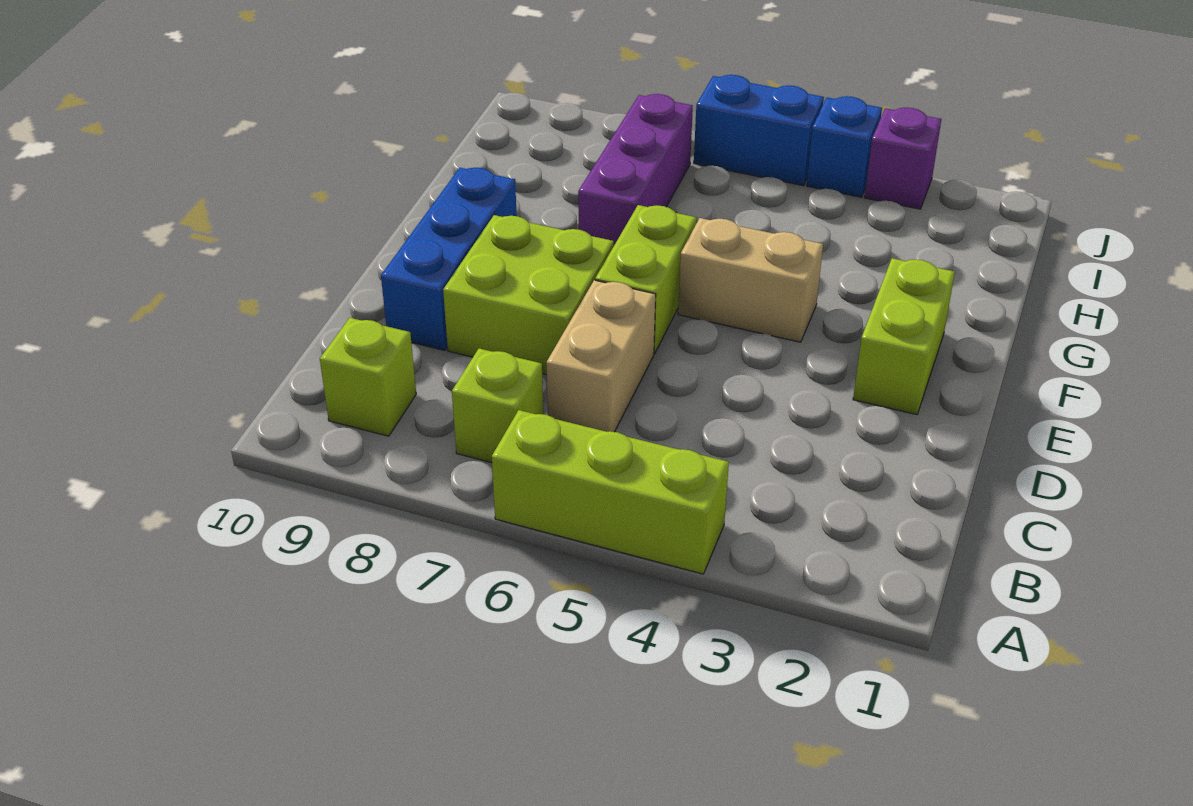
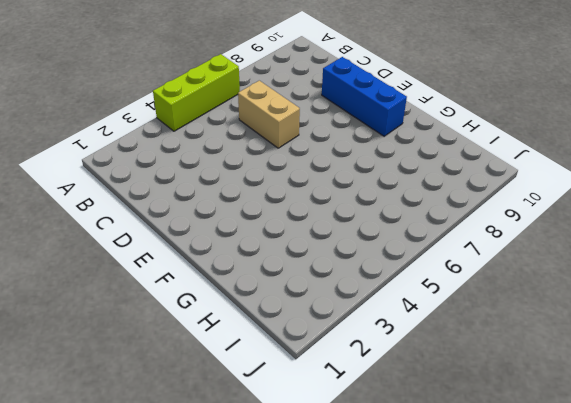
none -> lime 1x1 brick [452,349,543,463]
none -> lime 1x1 brick [320,318,416,436]
none -> lime 2x2 brick [443,215,614,375]

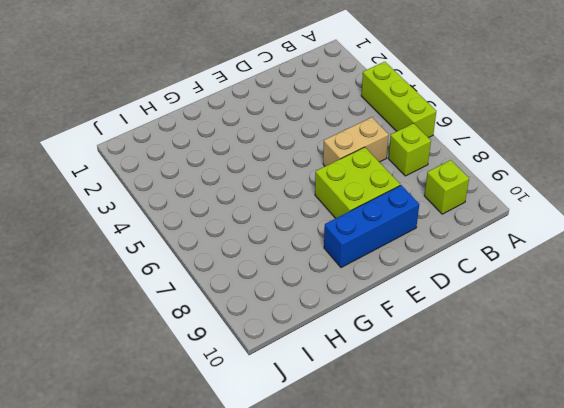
none -> lime 1x2 brick [853,258,955,415]
none -> lime 1x2 brick [595,205,696,354]
none -> tan 1x2 brick [678,218,823,342]

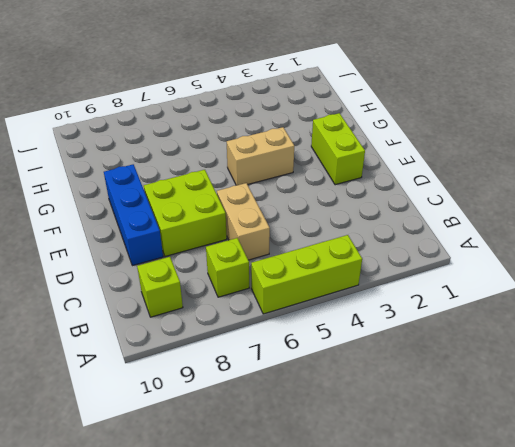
none -> lime 1x2 brick [595,205,696,354]
none -> purple 1x3 brick [578,94,693,245]
none -> purple 1x1 brick [865,107,941,209]

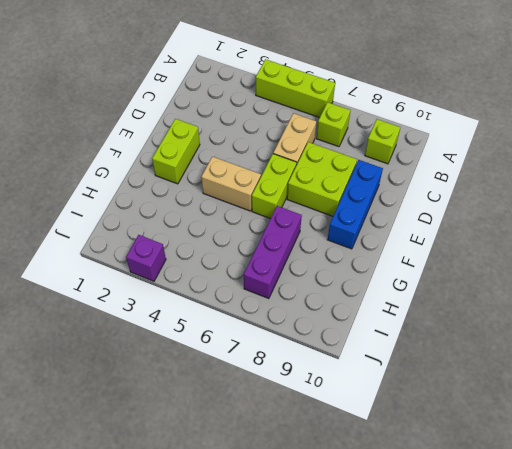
none -> blue 1x1 brick [807,96,882,197]
none -> blue 1x2 brick [694,75,824,186]

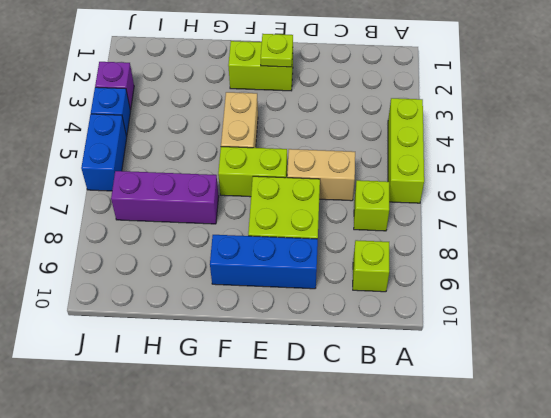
lime 1x1 plate [261,34,293,67] -> none

